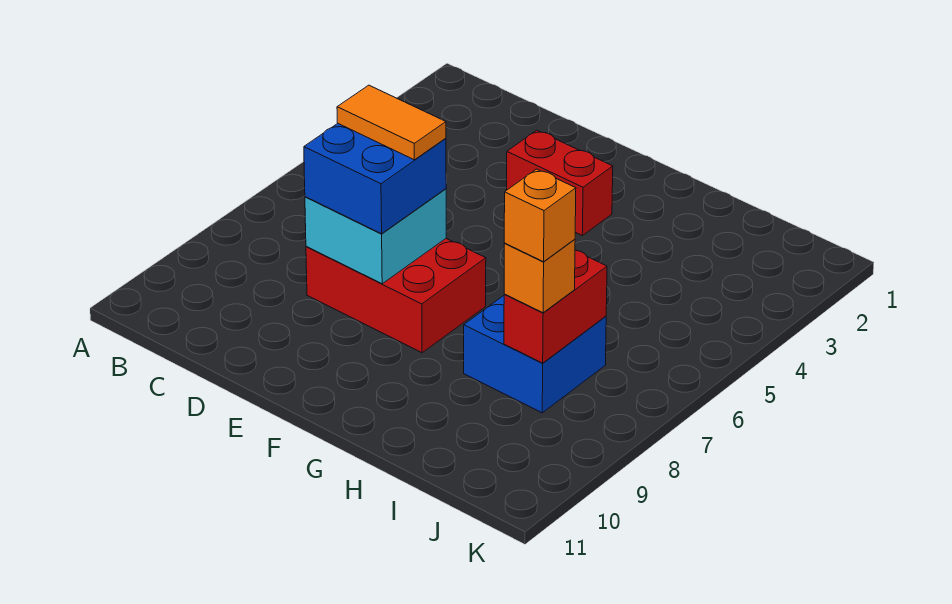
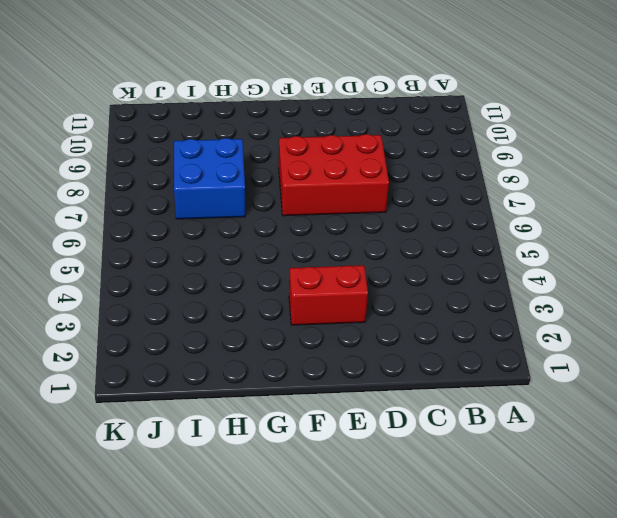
none -> cyan 2x2 brick [305,189,446,284]
none -> red 1x2 brick [504,250,607,363]

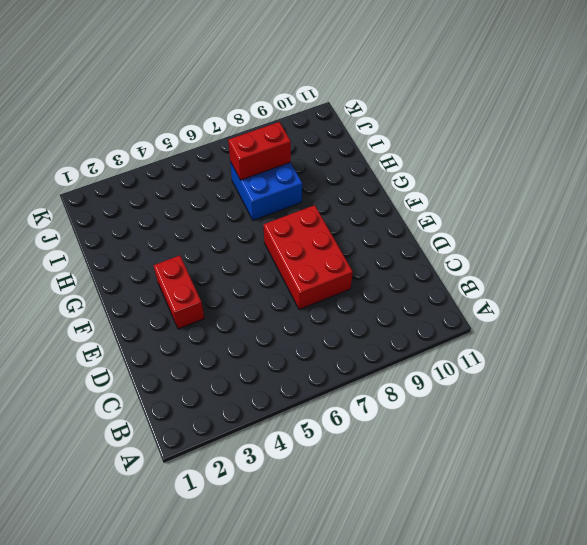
none -> cyan 2x2 brick [305,189,446,284]
none -> blue 2x2 brick [304,124,446,234]

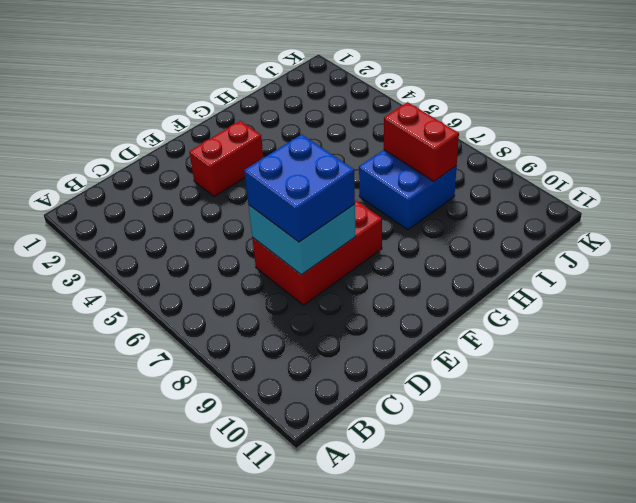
none -> orange 1x1 brick [504,239,575,313]
none -> orange 1x2 tile [337,85,446,160]

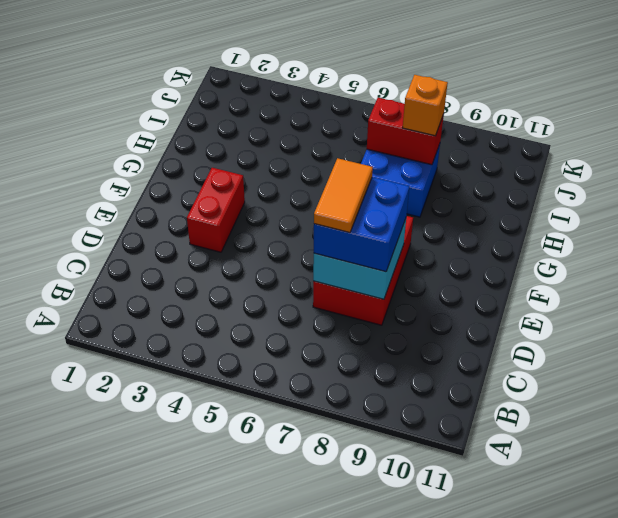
none -> orange 1x1 brick [504,169,576,262]

